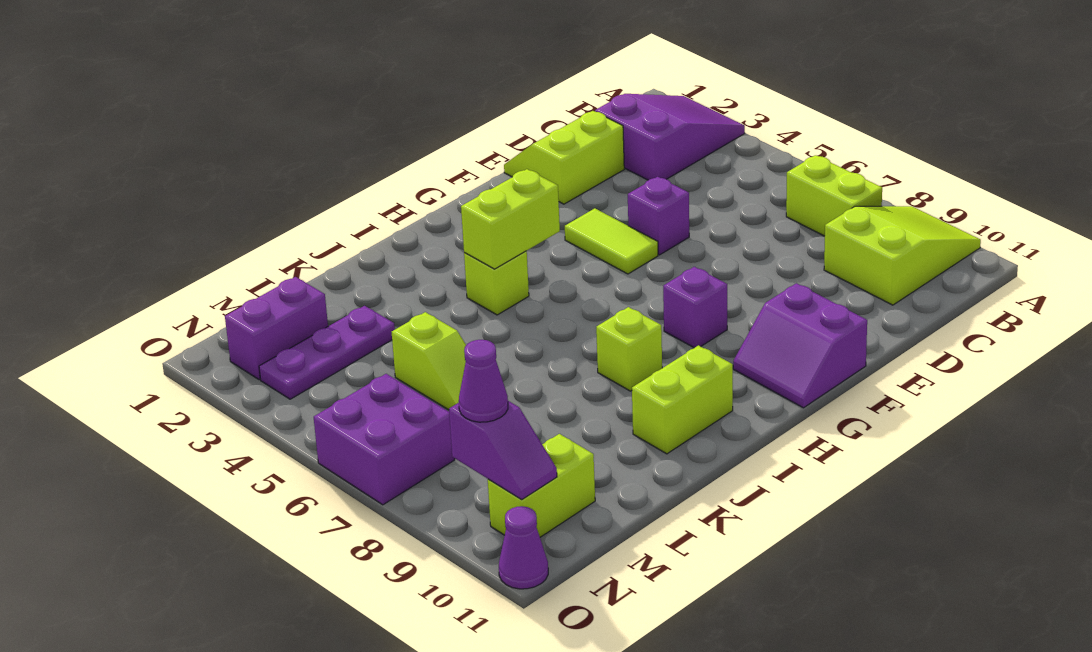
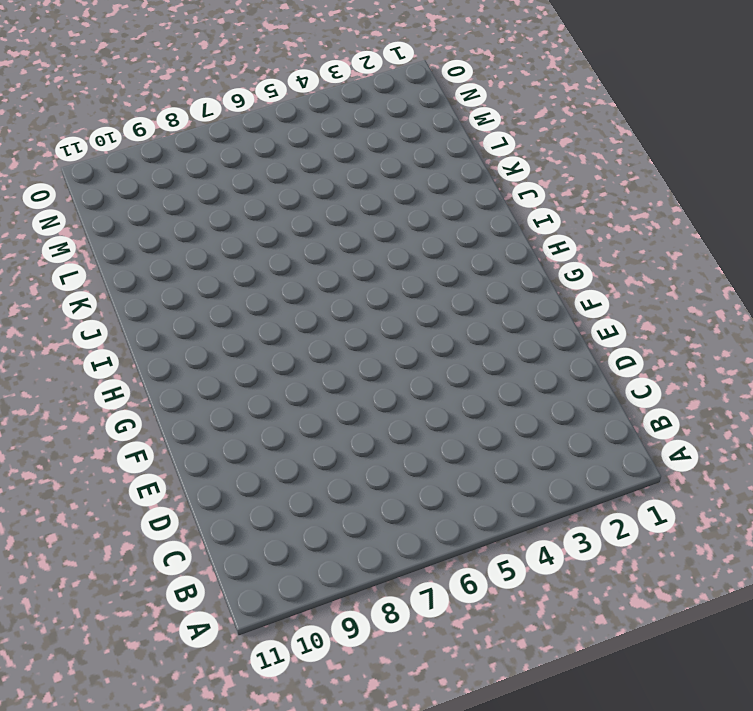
none -> purple 2x3 slope [595,94,745,180]
none -> lime 2x3 slope [824,206,981,305]
none -> lime 1x2 brick [786,155,882,236]

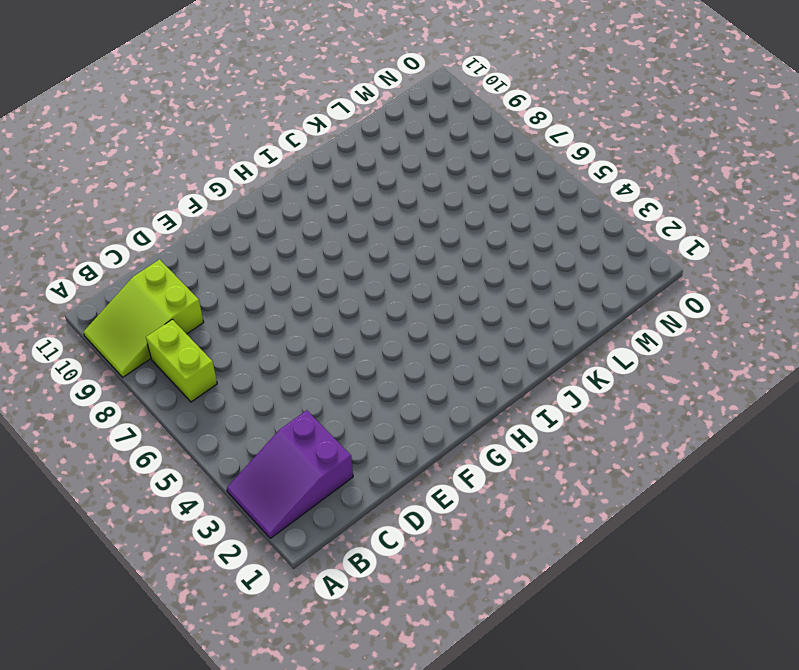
none -> lime 2x2 slope [504,111,624,204]
none -> purple 1x1 brick [628,177,689,255]
none -> lime 1x2 tile [565,208,658,274]

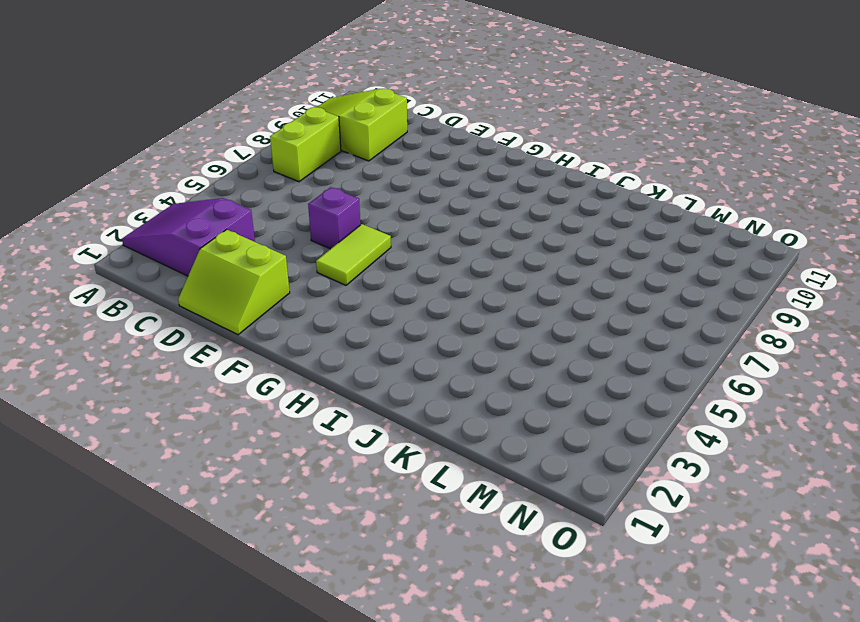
none -> purple 2x2 slope [733,283,867,408]
none -> purple 1x1 brick [663,267,727,348]
none -> lime 1x1 brick [464,251,529,315]

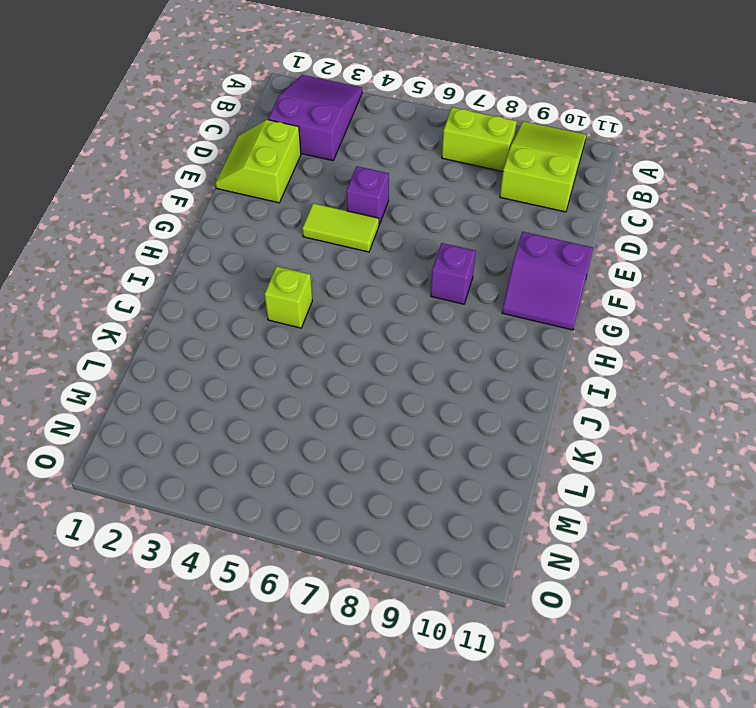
none -> lime 1x1 brick [596,307,662,391]
none -> lime 1x2 brick [632,345,733,454]
none -> purple 1x3 plate [259,306,395,399]

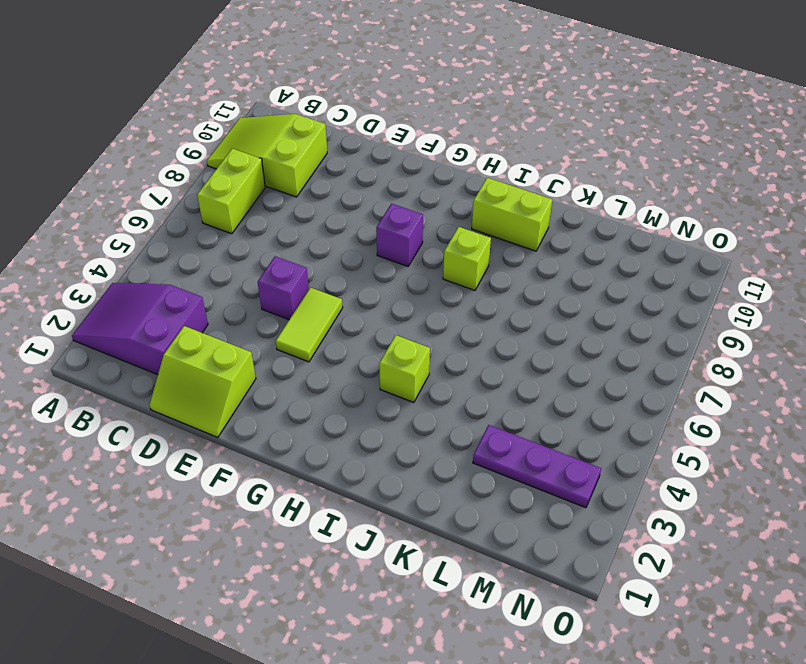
none -> purple 2x2 slope [733,283,867,408]
none -> lime 1x2 slope [392,312,466,410]
none -> purple 1x2 brick [225,277,328,380]

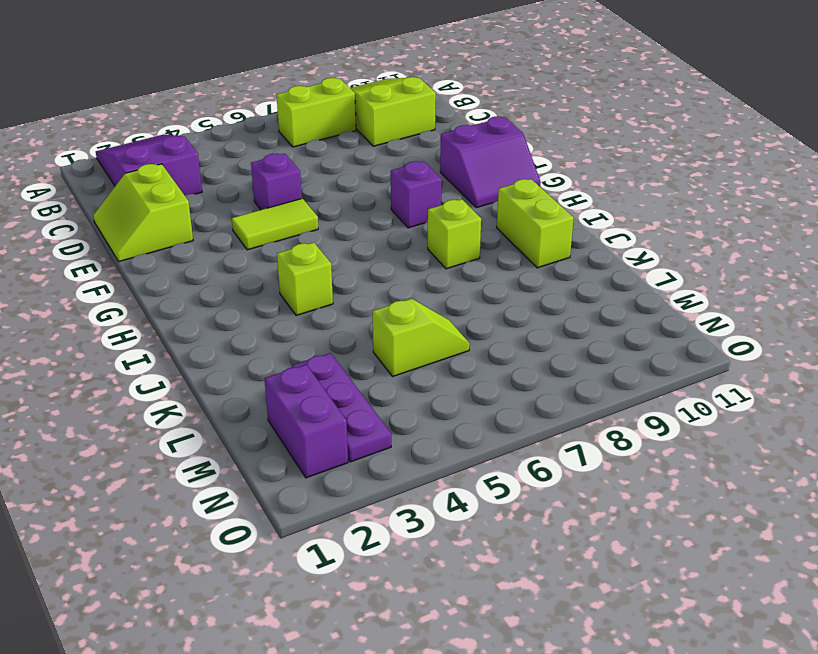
none -> lime 1x2 brick [488,434,595,537]
none -> purple 2x2 brick [314,374,455,505]
none -> purple 1x1 cone [499,506,548,589]

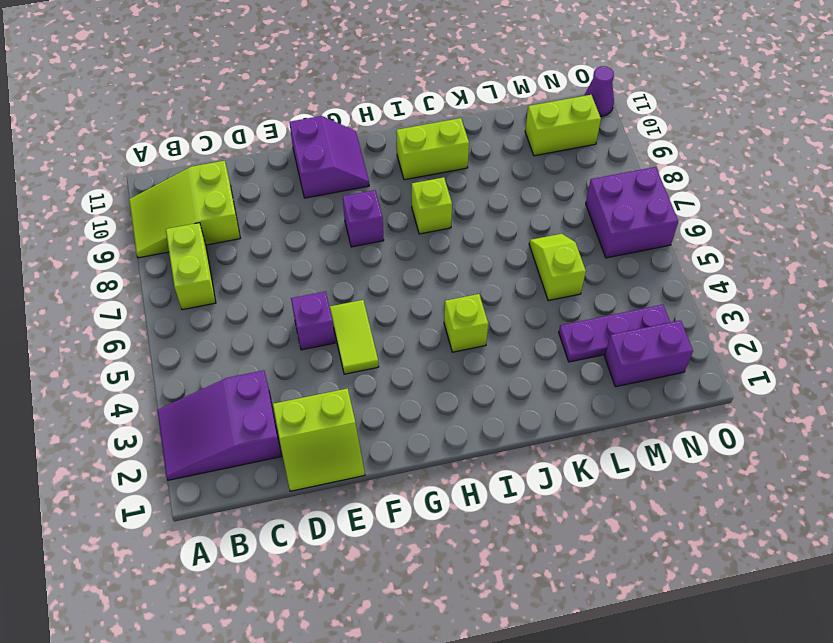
none -> lime 1x2 brick [461,169,560,269]
none -> purple 1x2 slope [449,401,557,499]
none -> purple 1x1 cone [459,340,508,422]

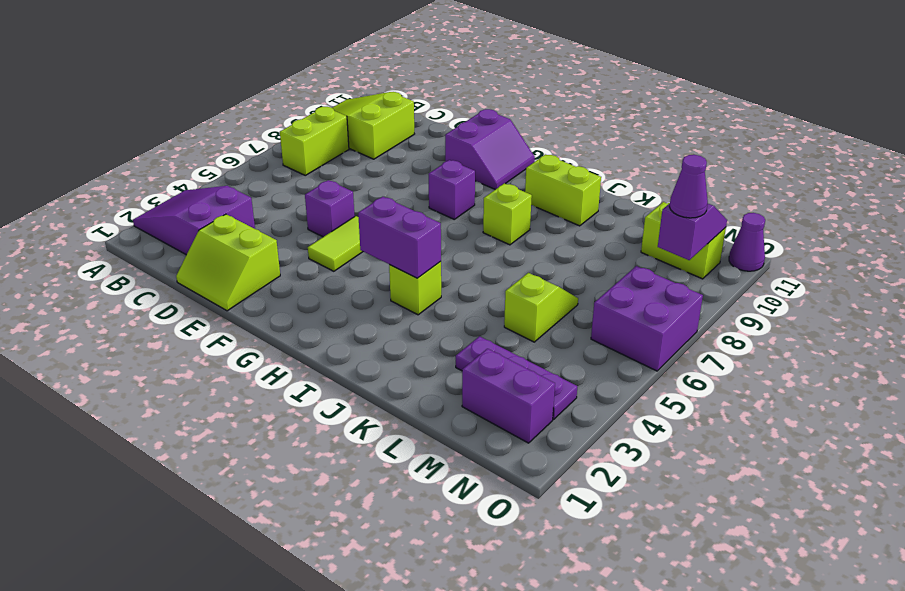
purple 1x2 brick [358,197,441,278] -> lime 1x2 brick [461,169,560,269]

